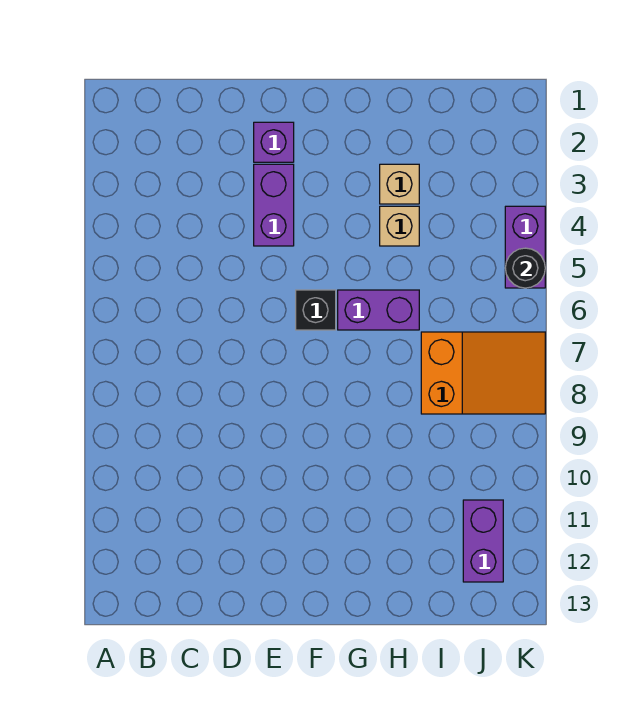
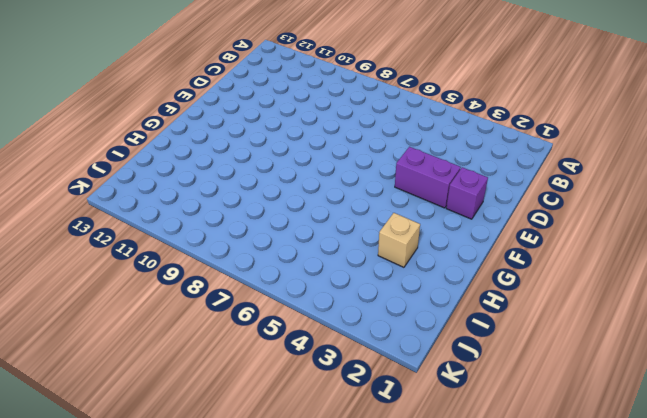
none -> black 1x1 brick [296,290,336,330]
none -> purple 1x2 brick [338,290,419,330]

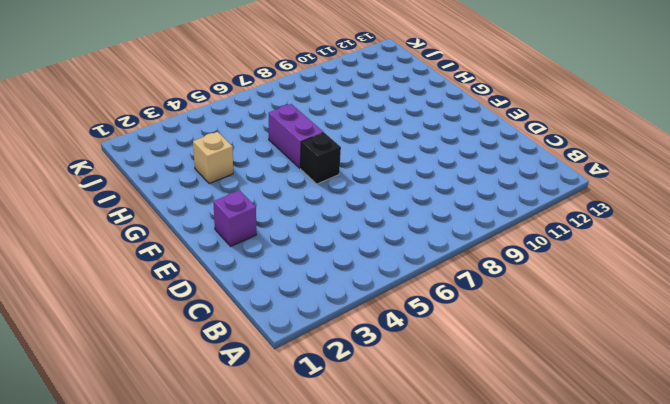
none -> purple 1x2 brick [254,164,294,246]
none -> tan 1x1 brick [380,206,419,246]

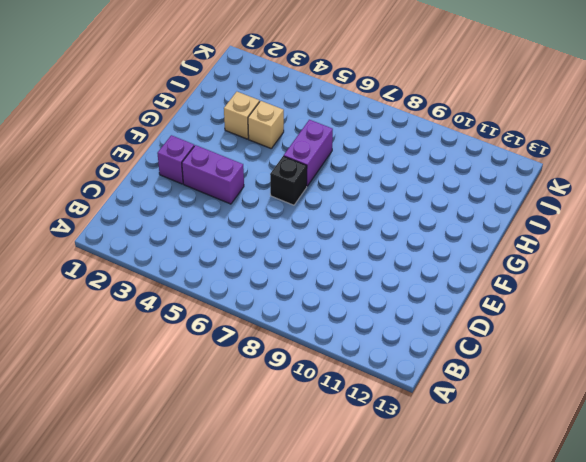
none -> orange 2x3 slope [421,332,545,414]
none -> purple 1x2 brick [463,500,503,582]

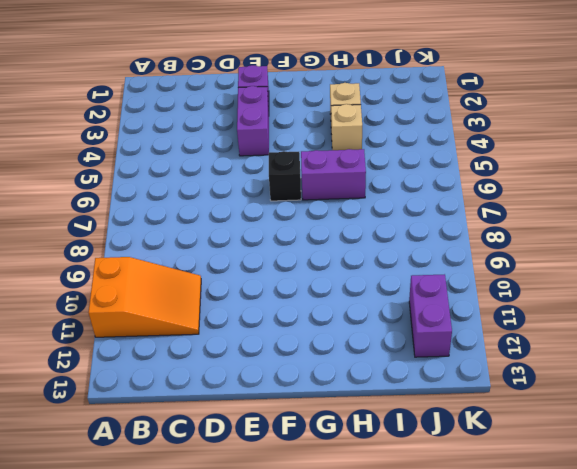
orange 2x3 slope [89,257,201,337] -> orange 2x3 slope moved to [421,332,545,414]
none -> purple 1x2 brick [505,206,545,288]
none -> black 1x1 round brick [505,248,545,288]

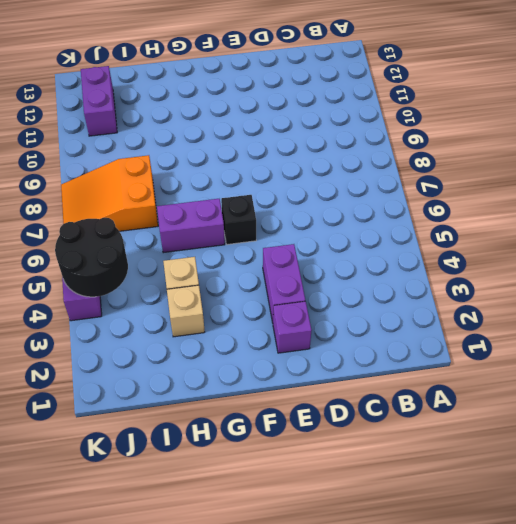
black 2x2 round brick [55,218,128,297] -> black 1x1 round brick [505,248,545,288]

